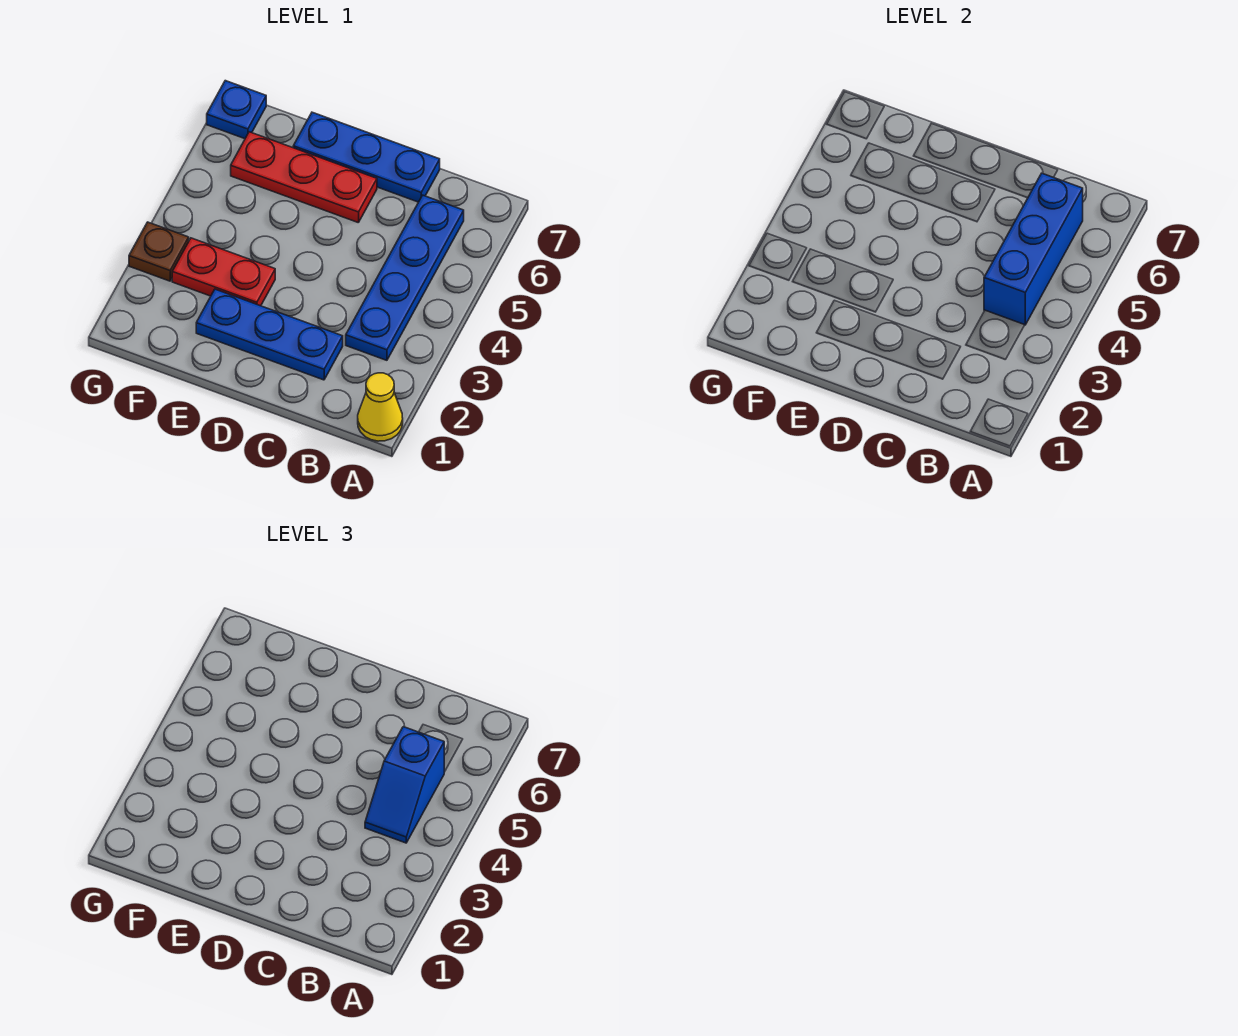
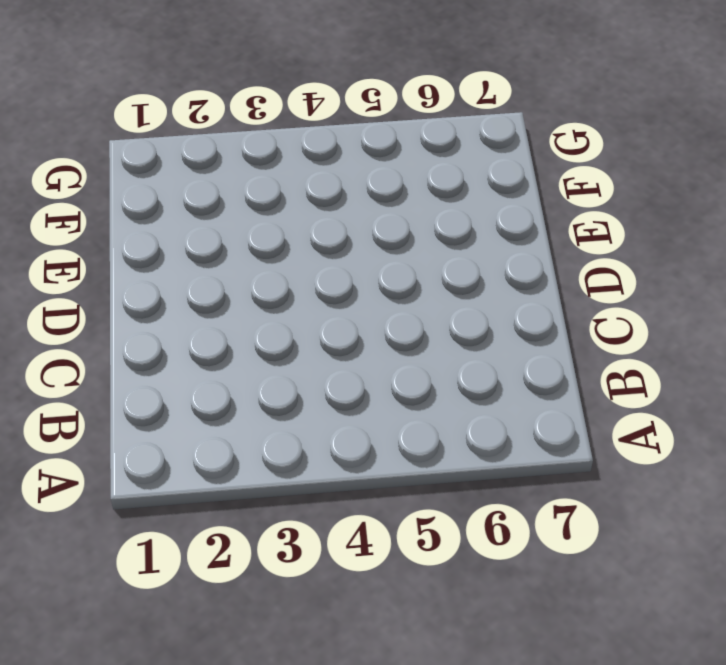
none -> yellow 1x1 cone [358,373,403,441]
none -> blue 1x4 plate [346,195,464,360]

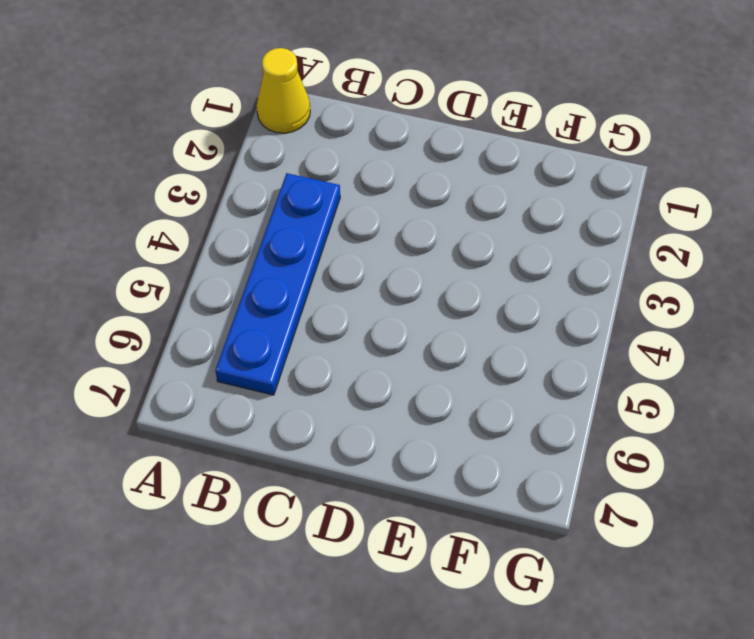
none -> blue 1x3 plate [196,289,343,380]
none -> blue 1x3 plate [293,112,440,202]

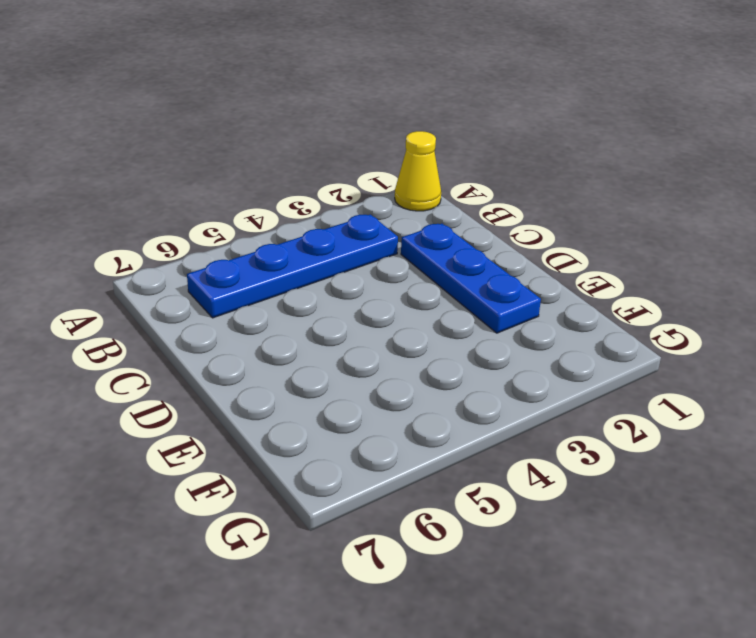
none -> blue 1x3 plate [293,112,440,202]
none -> red 1x3 plate [231,132,377,223]

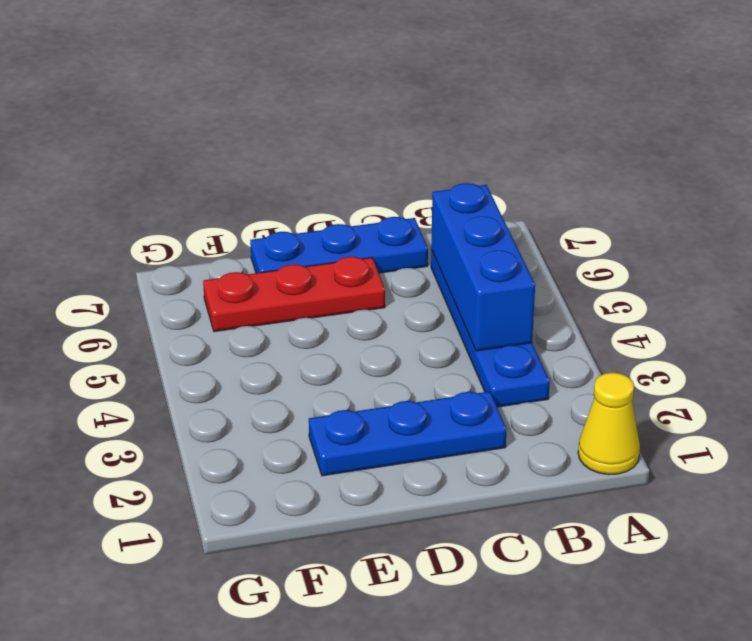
none -> red 1x2 plate [172,238,275,306]
none -> brown 1x1 plate [129,222,189,281]

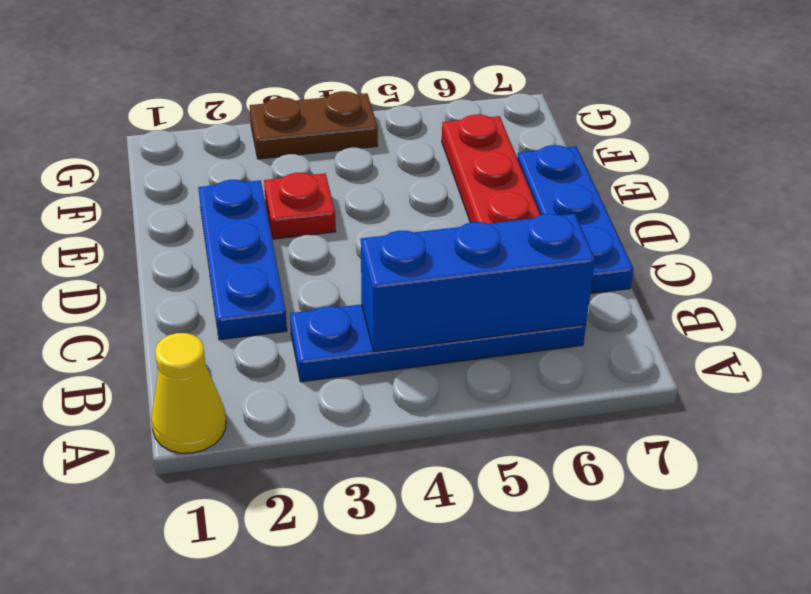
red 1x1 plate [264,173,336,239] -> red 1x2 plate [172,238,275,306]
brown 1x2 plate [249,91,378,159] -> brown 1x1 plate [129,222,189,281]
none -> blue 1x1 plate [207,81,266,139]
none -> blue 1x2 slope [365,727,444,843]

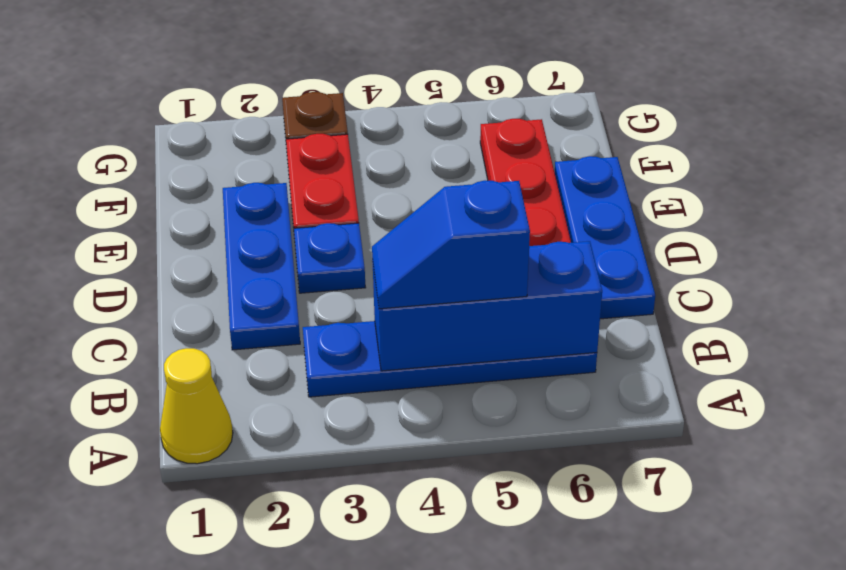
blue 1x1 plate [294,223,366,293] -> blue 1x1 plate moved to [207,81,266,139]

